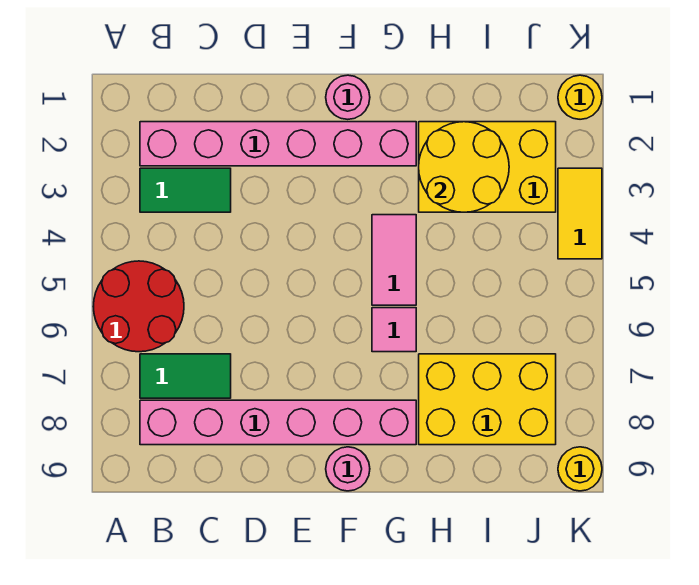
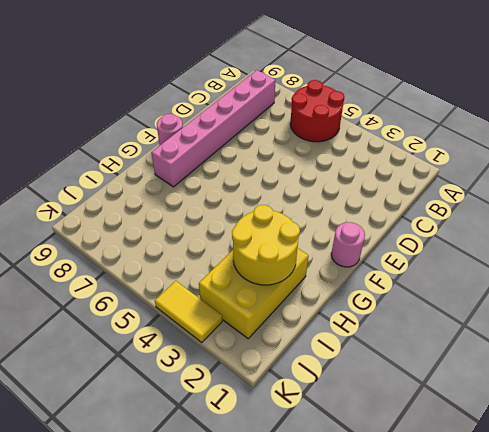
none -> pink 1x6 brick [140,122,416,166]
none -> green 1x2 tile [140,168,231,212]
none -> green 1x2 tile [140,354,231,398]

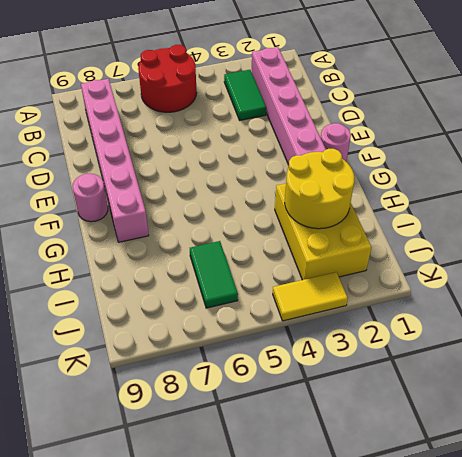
green 1x2 tile [190,241,238,308] -> green 1x2 tile moved to [140,354,231,398]
none -> pink 1x2 tile [372,215,416,305]
none -> pink 1x1 tile [372,308,416,352]
none -> yellow 2x3 brick [419,354,556,445]

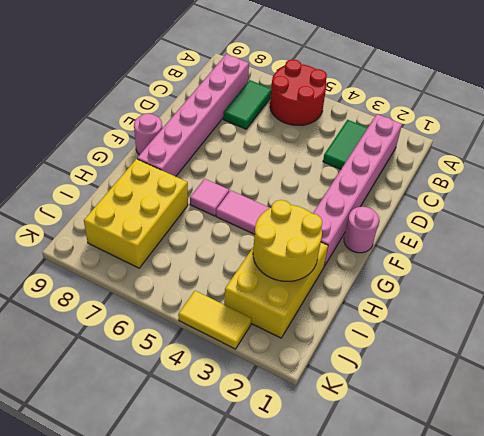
none -> yellow 1x1 round brick [558,75,602,119]
none -> yellow 1x1 round brick [558,447,602,491]

